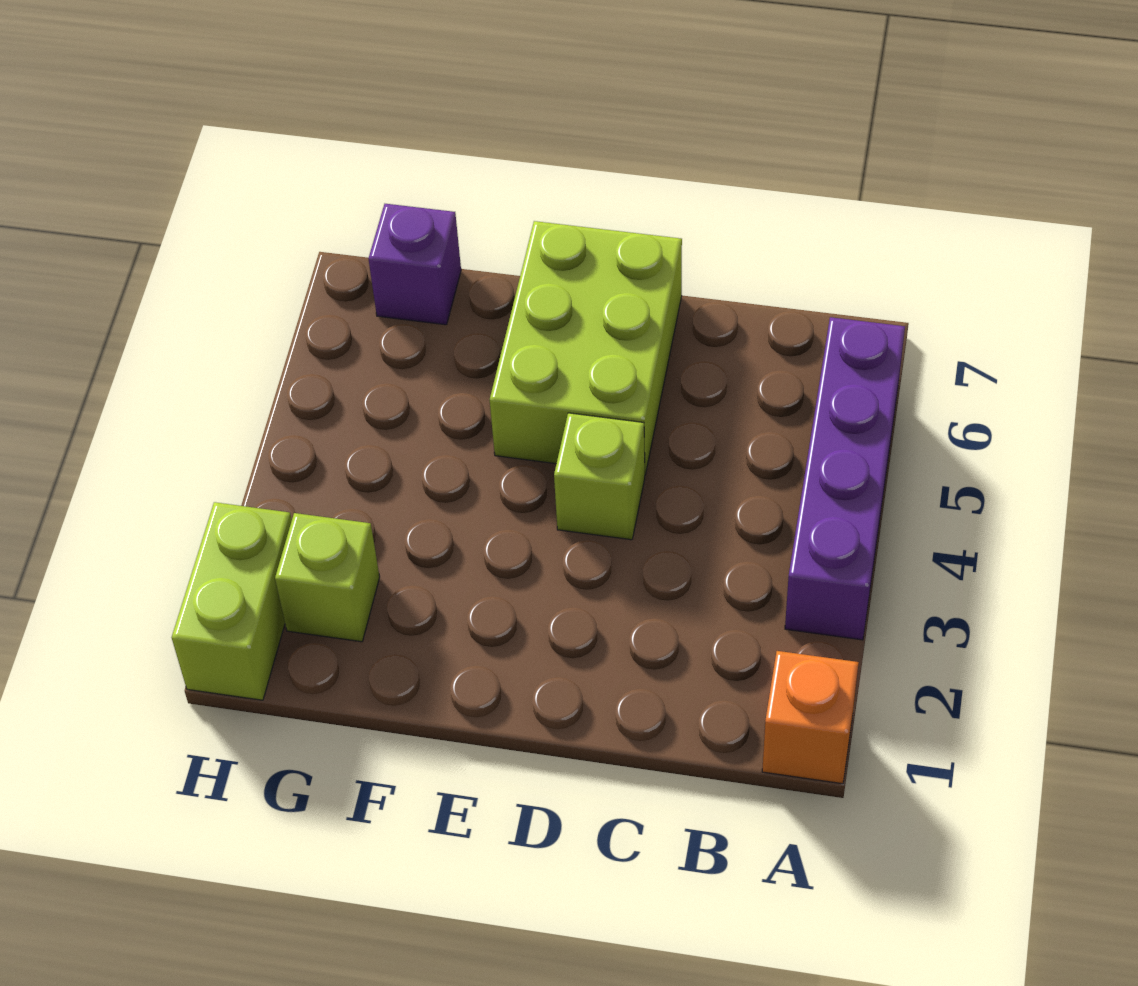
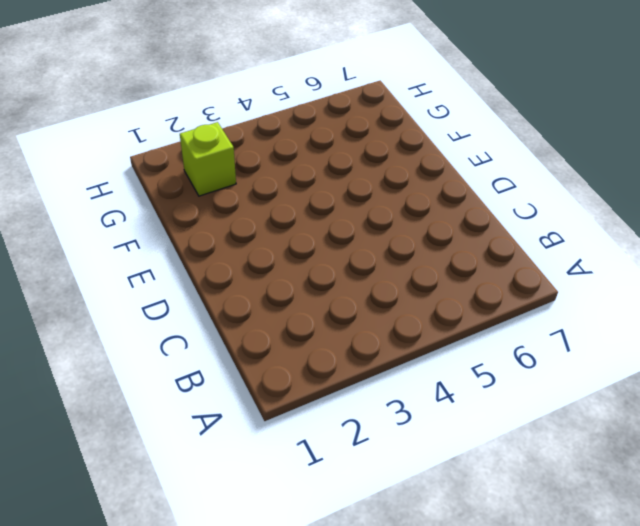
none -> orange 1x1 brick [762,651,859,784]
none -> purple 1x4 brick [785,317,905,640]

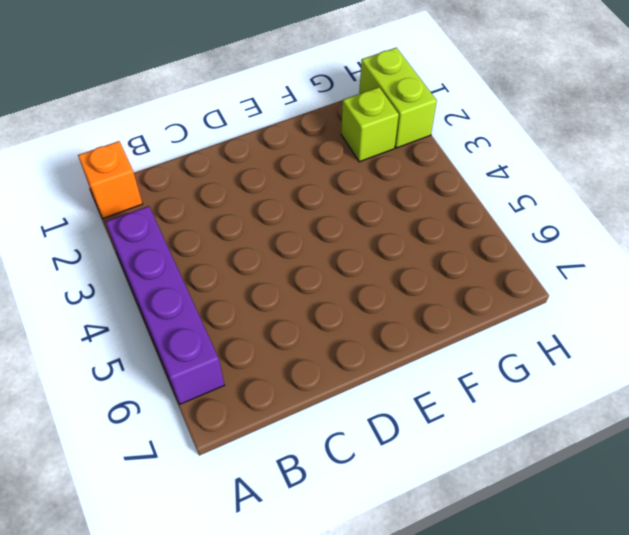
none -> lime 1x1 brick [554,413,645,540]
none -> lime 2x3 brick [490,221,682,475]

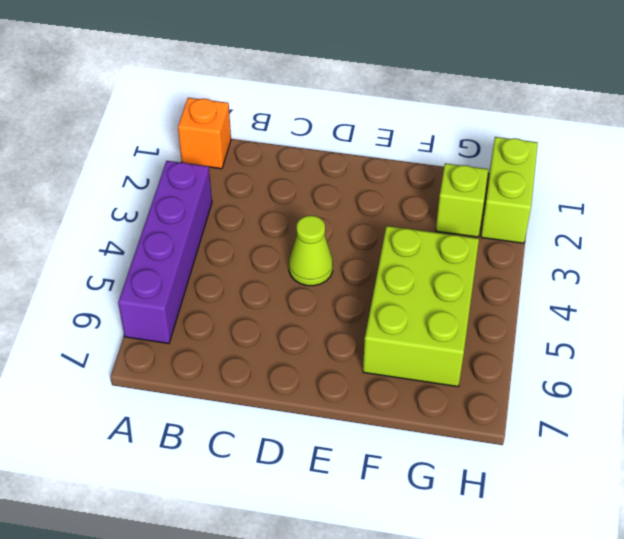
lime 1x1 cone [289,215,333,286] -> lime 1x1 brick [554,413,645,540]
lime 2x3 brick [363,226,479,387] -> lime 2x3 brick moved to [490,221,682,475]
none -> purple 1x1 brick [368,204,461,325]

